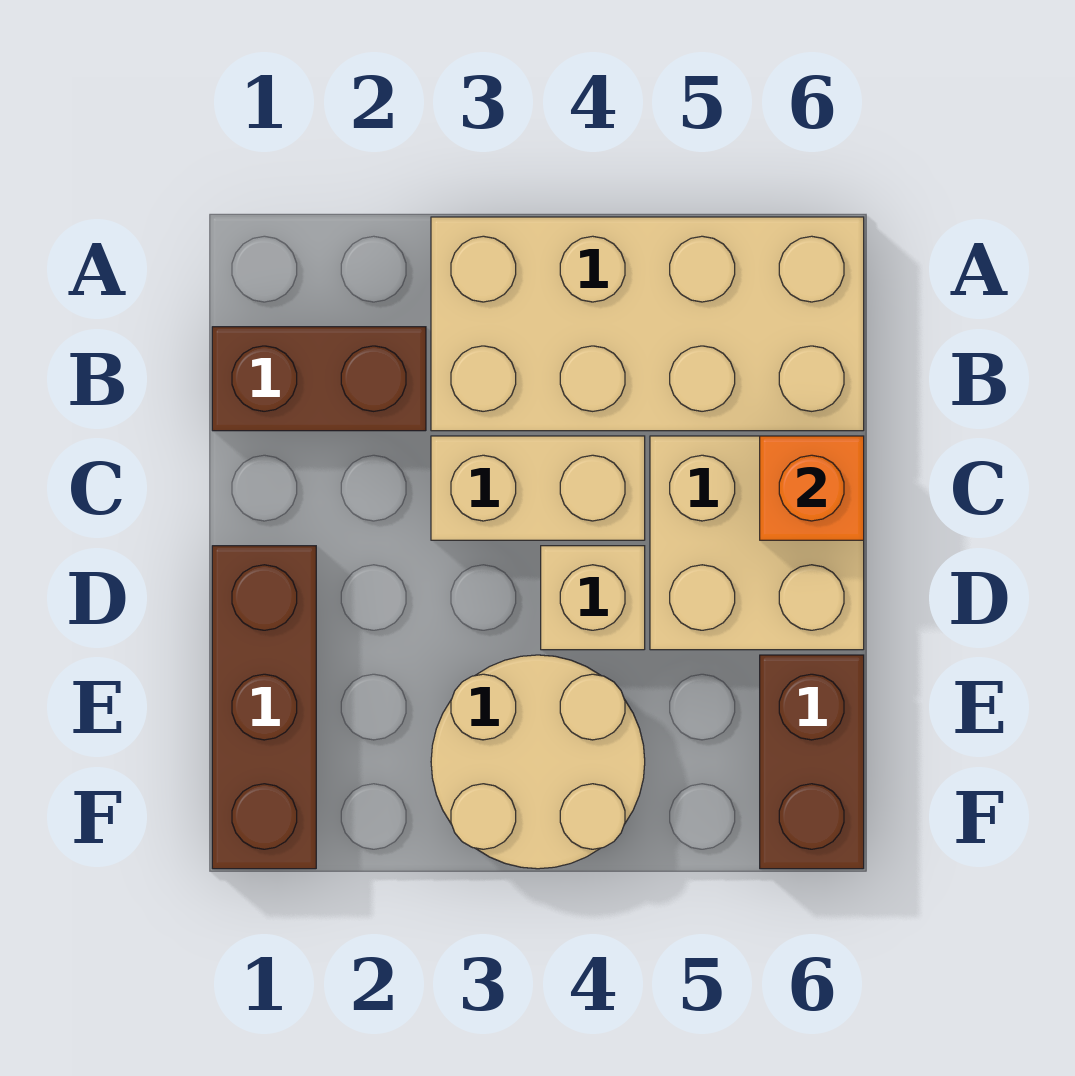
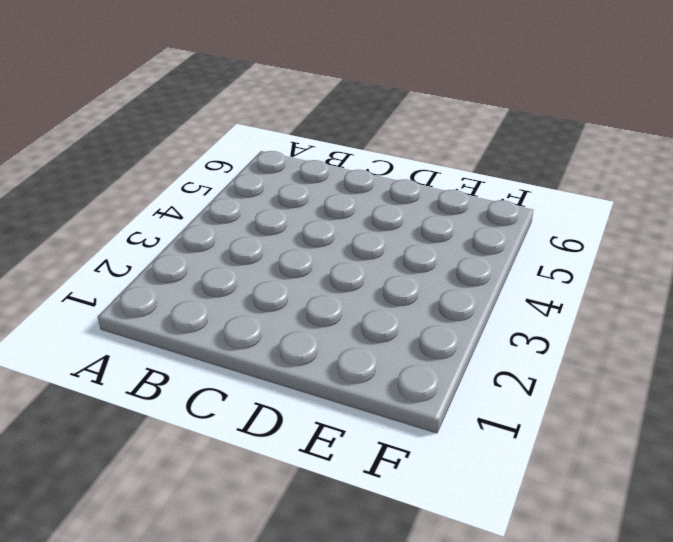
none -> tan 2x4 brick [431,217,864,431]
none -> brown 1x2 brick [212,327,426,431]

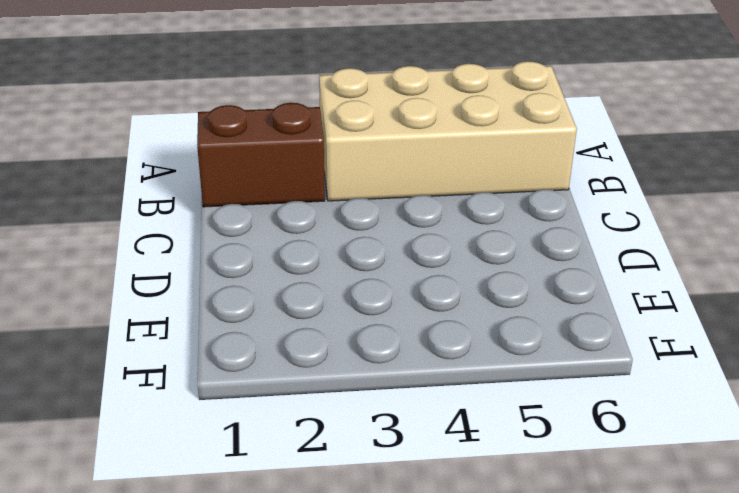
none -> tan 1x2 brick [431,436,645,540]
none -> tan 2x2 brick [650,436,864,650]

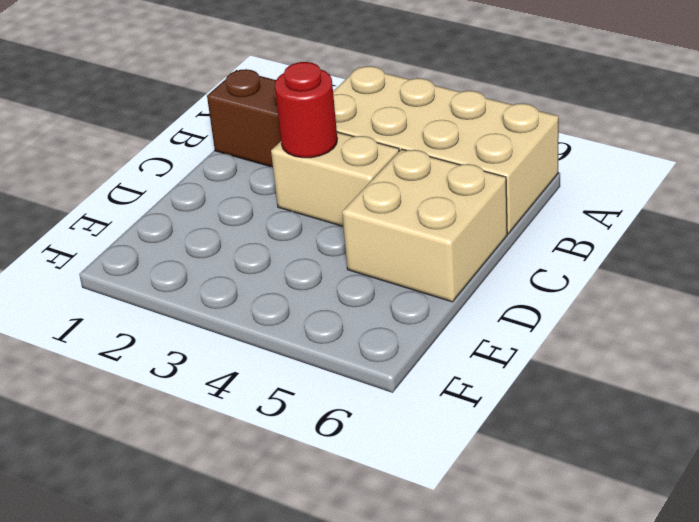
red 1x1 round brick [275,62,337,158] -> none
none -> brown 1x3 brick [212,546,316,869]
none -> tan 1x1 brick [541,546,645,650]

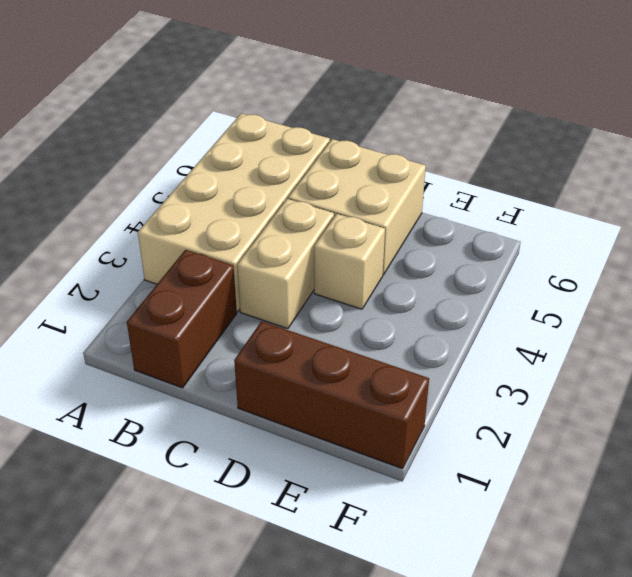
none -> tan 2x2 round brick [431,655,645,869]
none -> brown 1x2 brick [760,655,864,869]

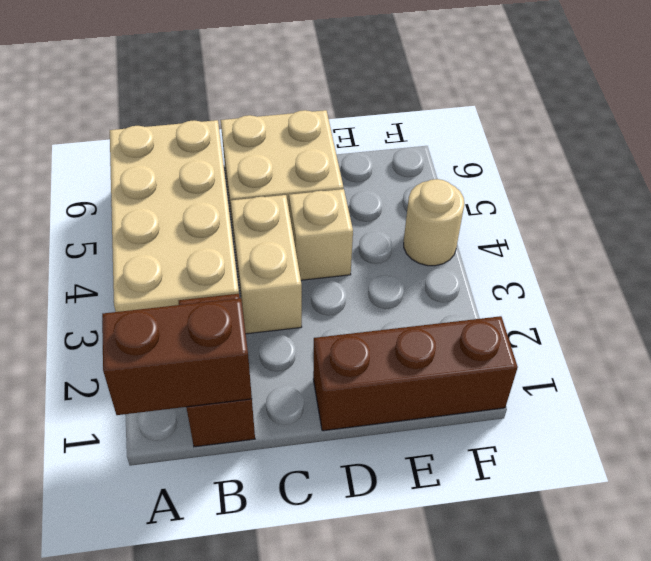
brown 1x2 brick [102,298,252,415] -> brown 1x2 brick moved to [760,655,864,869]
tan 1x1 round brick [404,179,464,266] -> tan 2x2 round brick [431,655,645,869]
none -> orange 1x1 brick [760,436,864,540]

